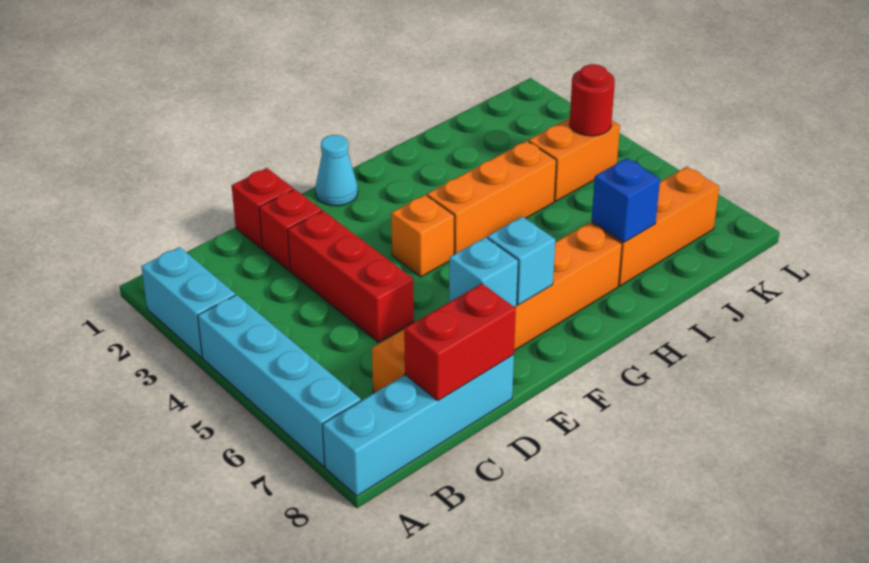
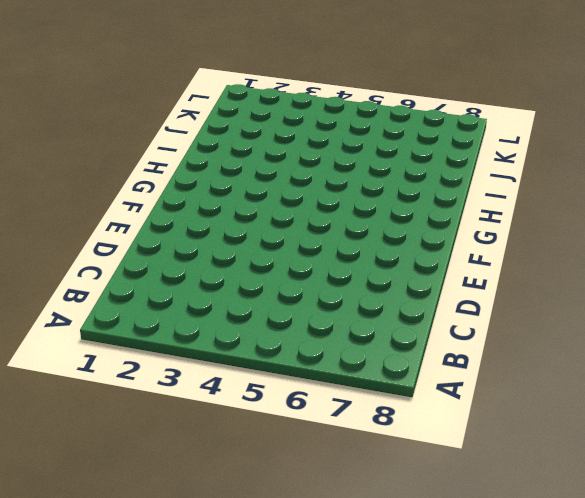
none -> cyan 1x2 brick [141,247,235,358]
none -> cyan 1x4 brick [198,295,361,466]
none -> cyan 1x4 brick [323,355,514,496]

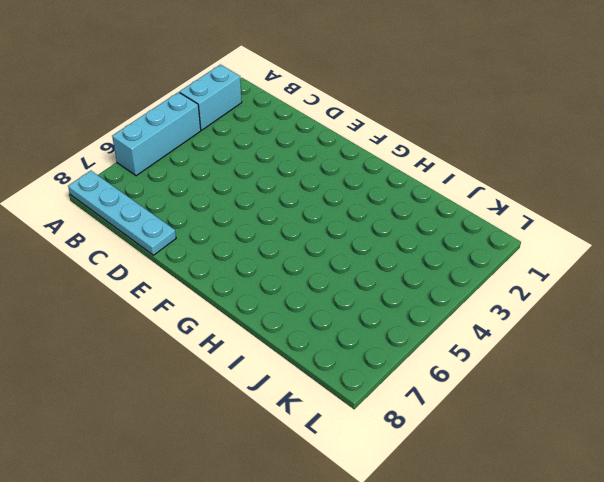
cyan 1x3 brick [112,92,201,176] -> cyan 1x4 brick [198,295,361,466]
cyan 1x4 plate [68,171,176,255] -> cyan 1x4 brick [323,355,514,496]
none -> orange 1x6 brick [372,223,622,393]
none -> red 1x1 brick [232,168,293,248]
none -> red 1x1 brick [259,189,322,271]

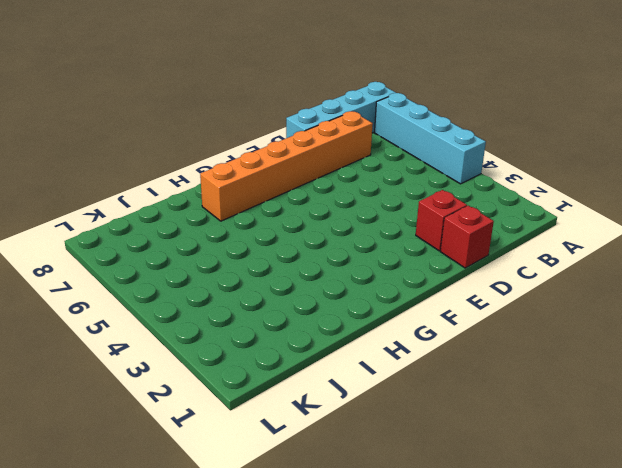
none -> cyan 1x2 brick [141,247,235,358]
none -> red 1x3 brick [288,211,414,342]
none -> cyan 1x1 cone [315,135,358,206]

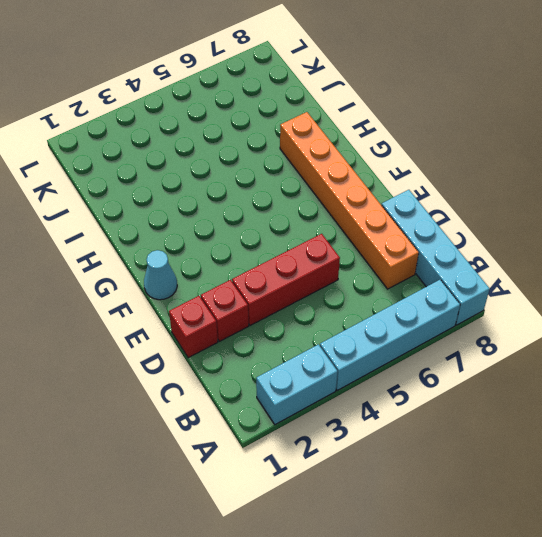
none -> orange 1x1 brick [391,195,454,277]
none -> orange 1x3 brick [427,141,556,254]
none -> orange 1x3 brick [591,167,719,286]

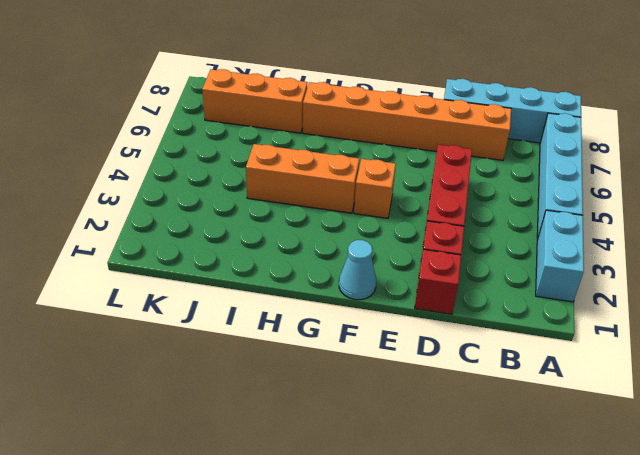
none -> orange 1x2 brick [528,118,620,201]
none -> red 1x2 brick [404,284,516,401]
none -> cyan 1x1 brick [449,237,518,307]

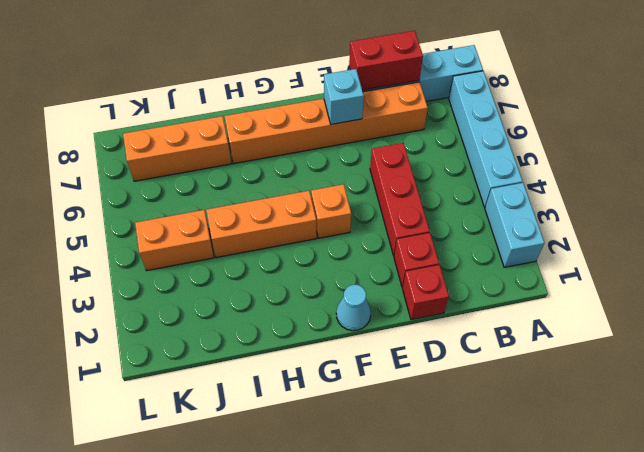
none -> cyan 1x1 brick [487,217,555,305]
none -> blue 1x1 brick [591,158,660,242]
none -> red 1x1 round brick [570,64,615,136]

